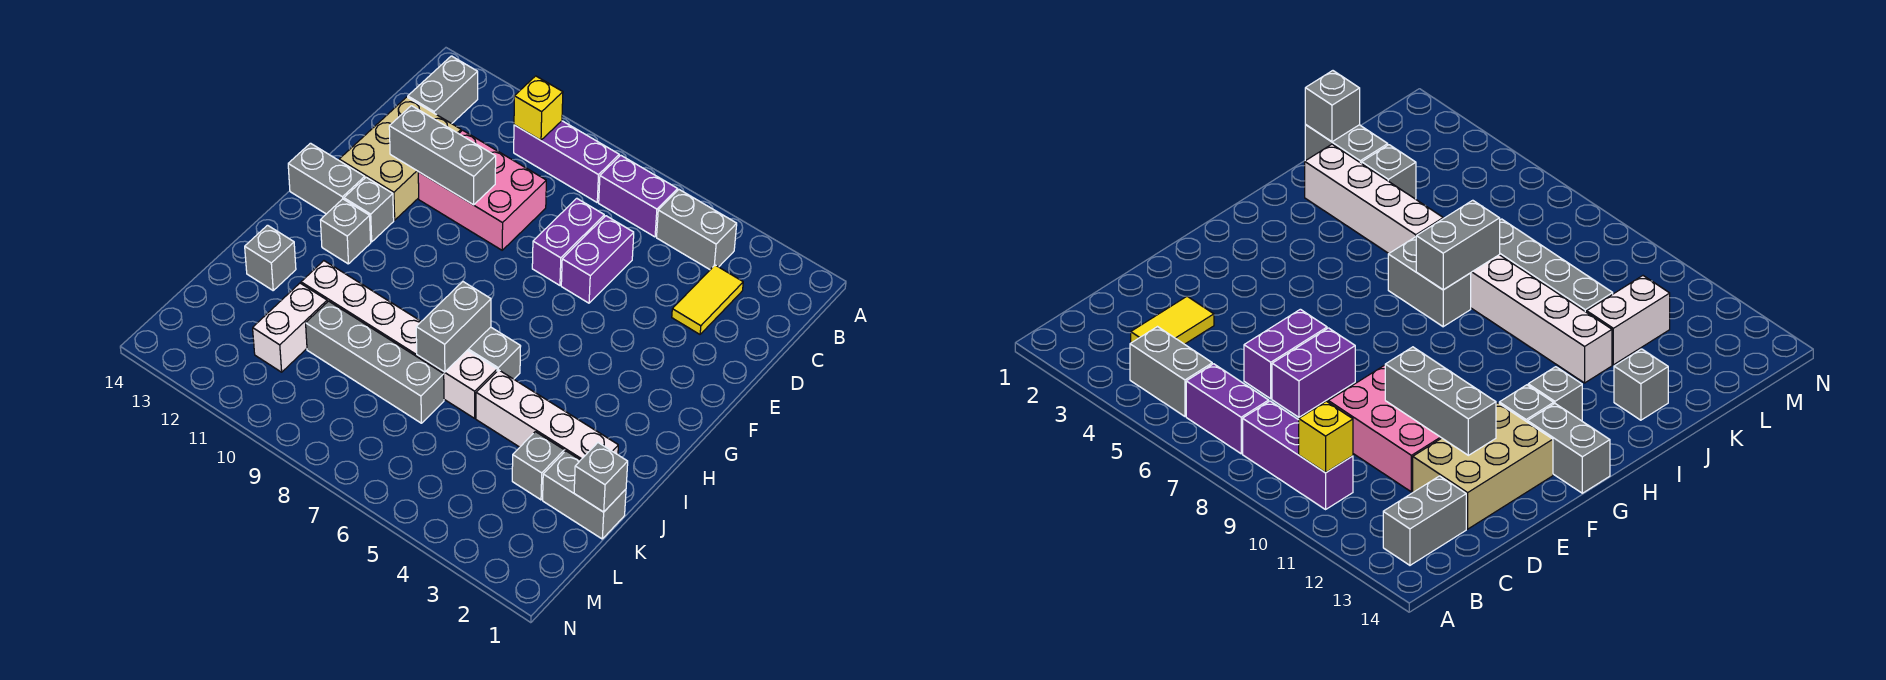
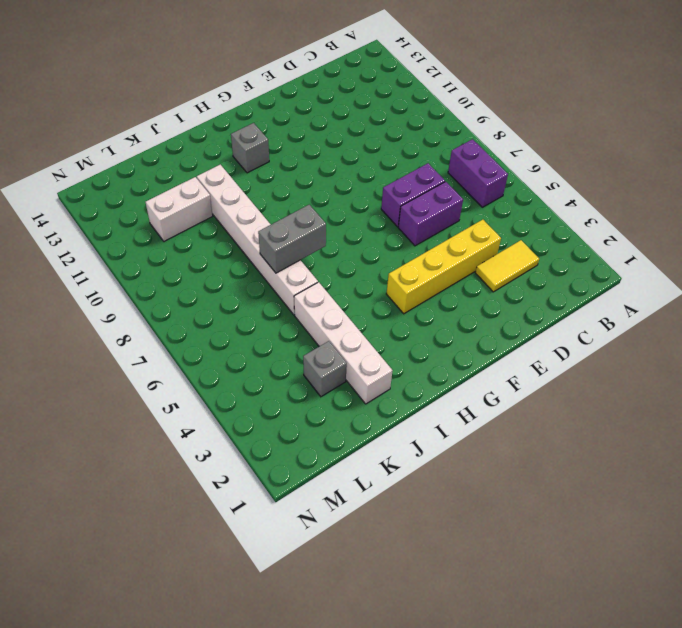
yellow 1x4 brick [387,220,501,314] -> none
none -> grey 1x2 brick [657,190,737,270]
none -> purple 1x3 brick [514,121,619,202]
none -> grey 1x2 brick [408,56,478,124]

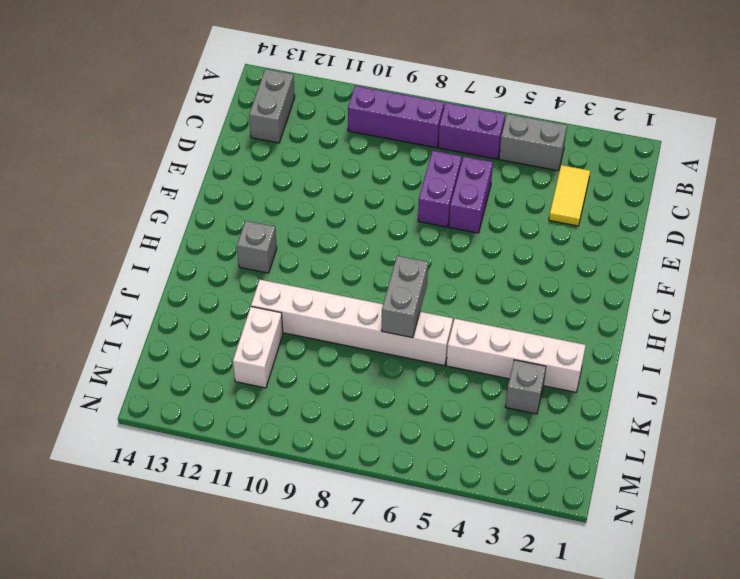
none -> pink 2x3 brick [418,130,546,250]
none -> tan 2x3 brick [339,97,461,220]
none -> grey 1x1 brick [344,177,394,242]

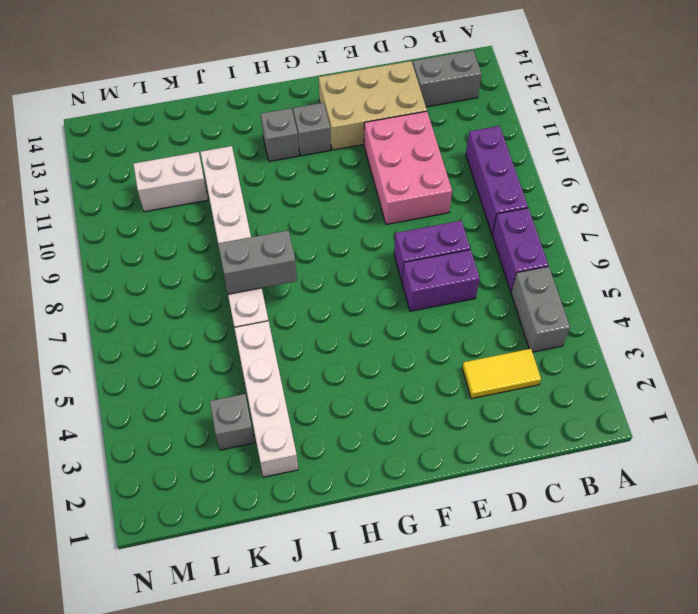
none -> grey 1x2 brick [288,143,365,214]
none -> grey 1x2 brick [468,327,521,379]
none -> grey 1x1 brick [245,225,296,290]

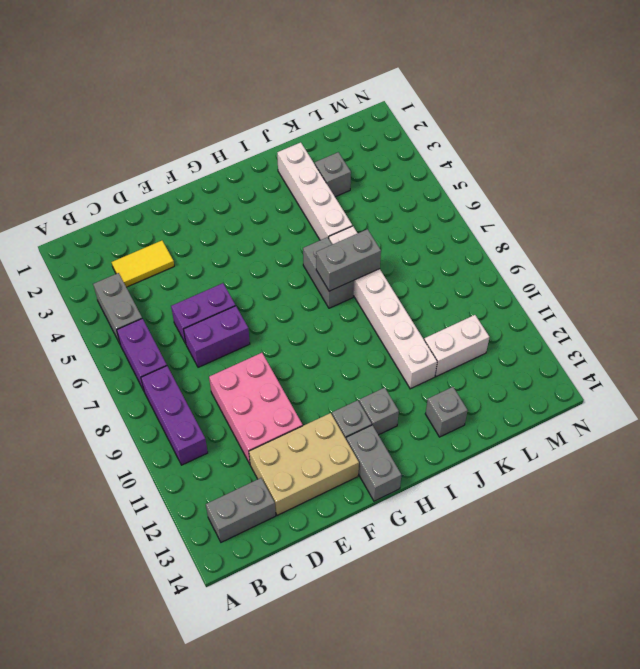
none -> grey 1x2 brick [543,451,626,539]
none -> grey 1x4 brick [306,301,444,423]
none -> yellow 1x1 brick [514,76,563,140]

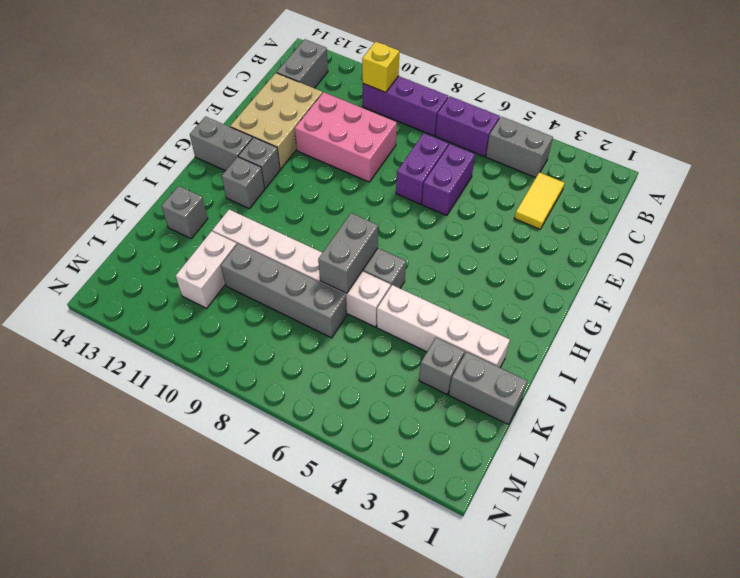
none -> grey 1x3 brick [389,106,496,205]
none -> grey 1x1 brick [574,443,628,512]

